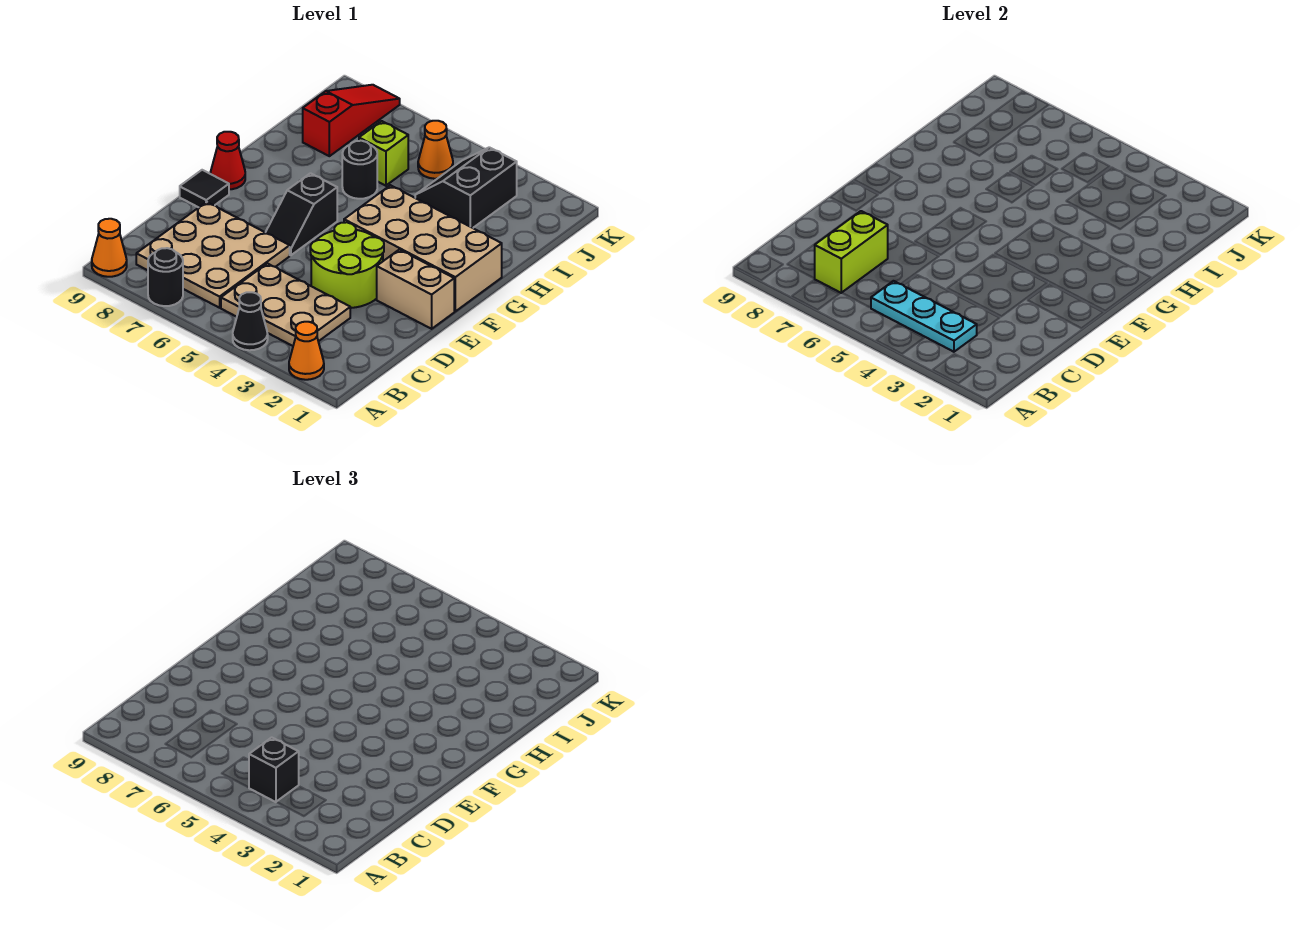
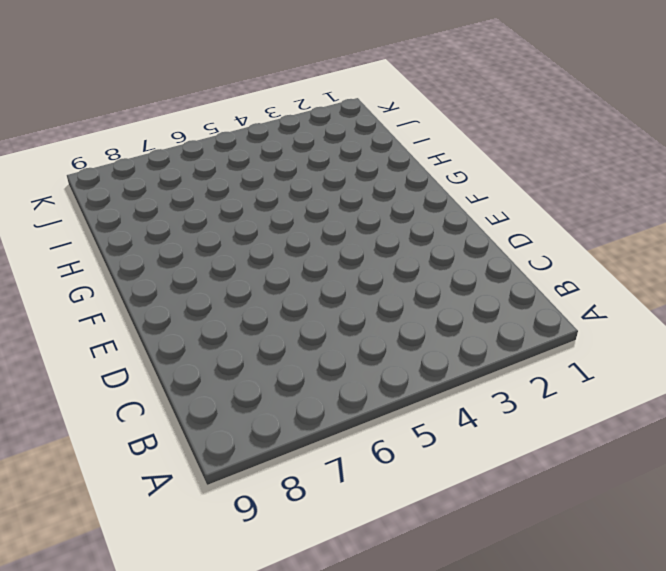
none -> orange 1x1 cone [289,322,324,380]
none -> black 1x1 cone [233,292,268,350]
none -> black 1x1 round brick [148,248,183,306]

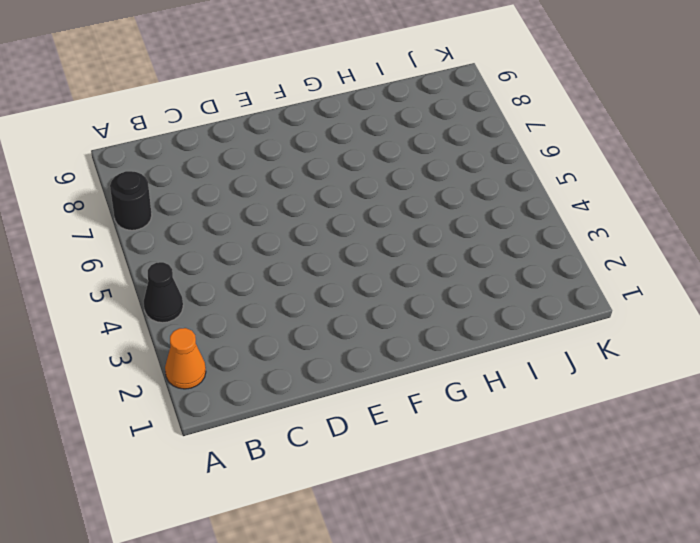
none -> orange 1x1 cone [92,219,127,277]
none -> tan 2x3 plate [221,263,350,346]
none -> tan 3x3 plate [136,202,290,308]

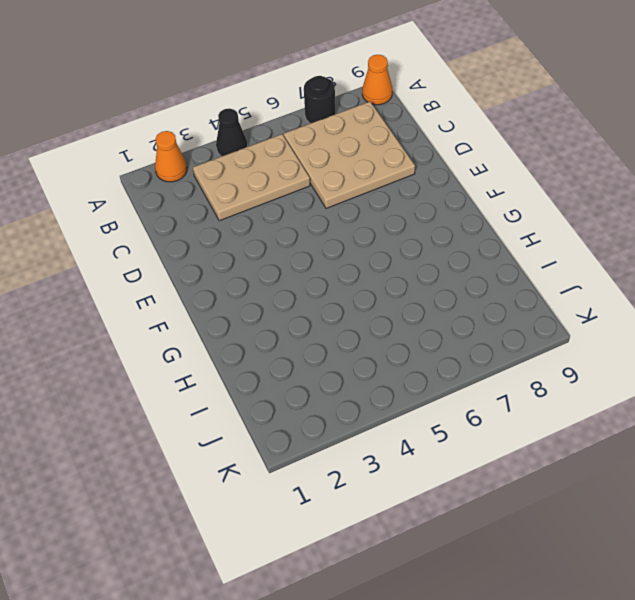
none -> lime 2x2 round brick [310,222,384,308]
none -> tan 1x2 brick [377,250,454,329]
none -> black 1x2 slope [266,173,337,255]

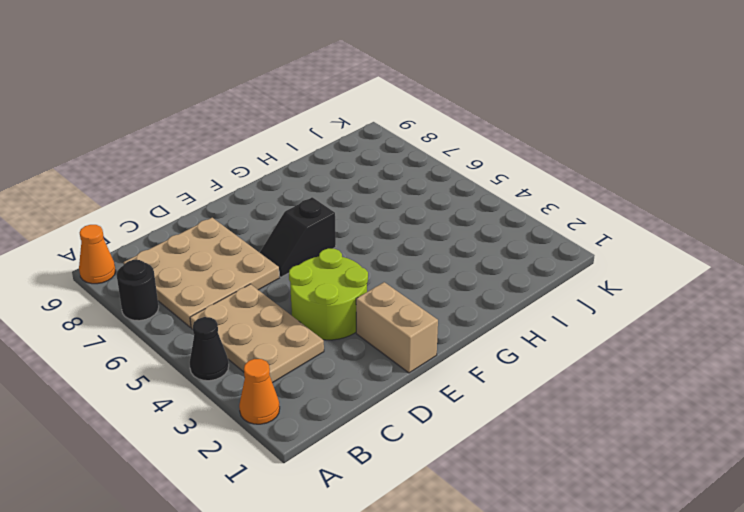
none -> black 1x1 tile [180,170,229,207]
none -> tan 2x4 brick [344,185,502,311]
none -> red 1x1 cone [210,132,245,189]

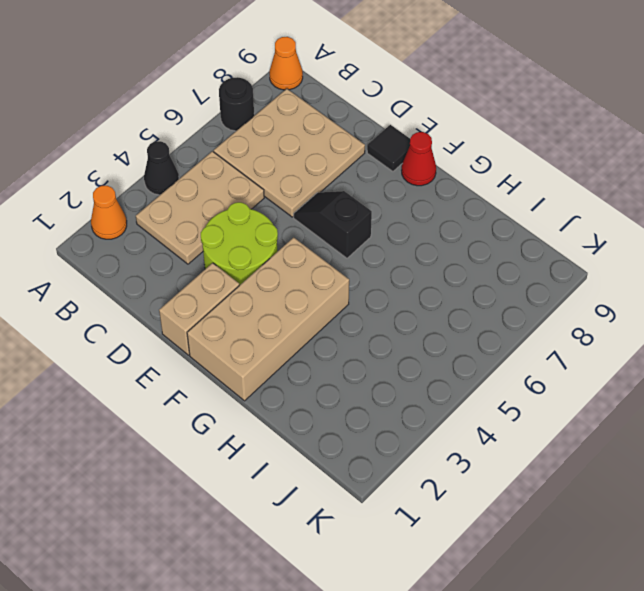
none -> black 1x1 round brick [342,141,377,199]
none -> black 2x2 slope [415,147,517,228]
none -> lime 1x1 brick [359,121,408,186]

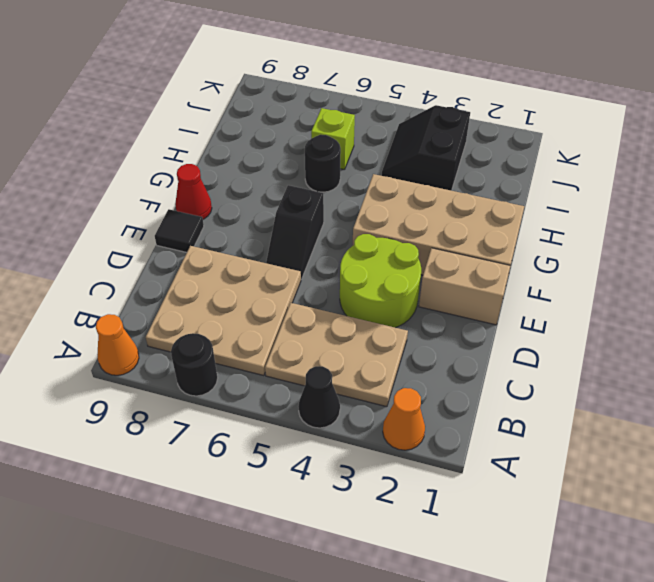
none -> red 1x3 slope [303,85,400,156]
none -> orange 1x1 cone [418,121,453,179]
none -> cyan 1x3 plate [871,281,977,352]

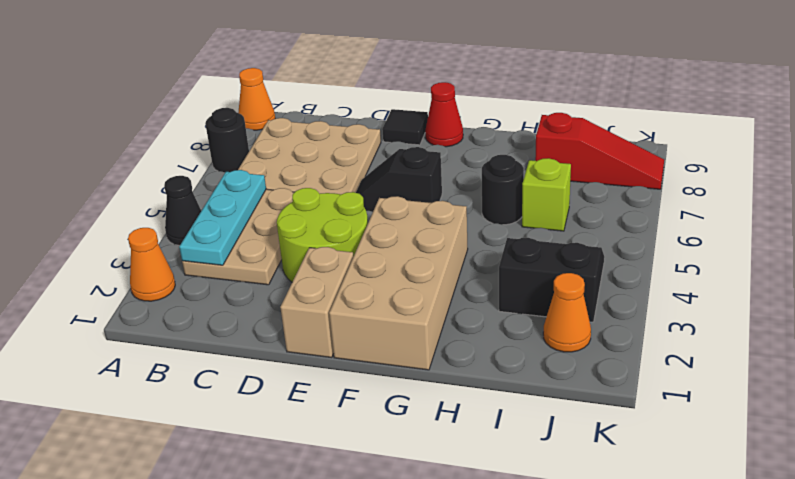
orange 1x1 cone [543,273,591,352] -> orange 1x1 cone moved to [418,121,453,179]
none -> lime 1x2 brick [814,211,888,293]
none -> black 1x1 brick [249,737,299,802]

